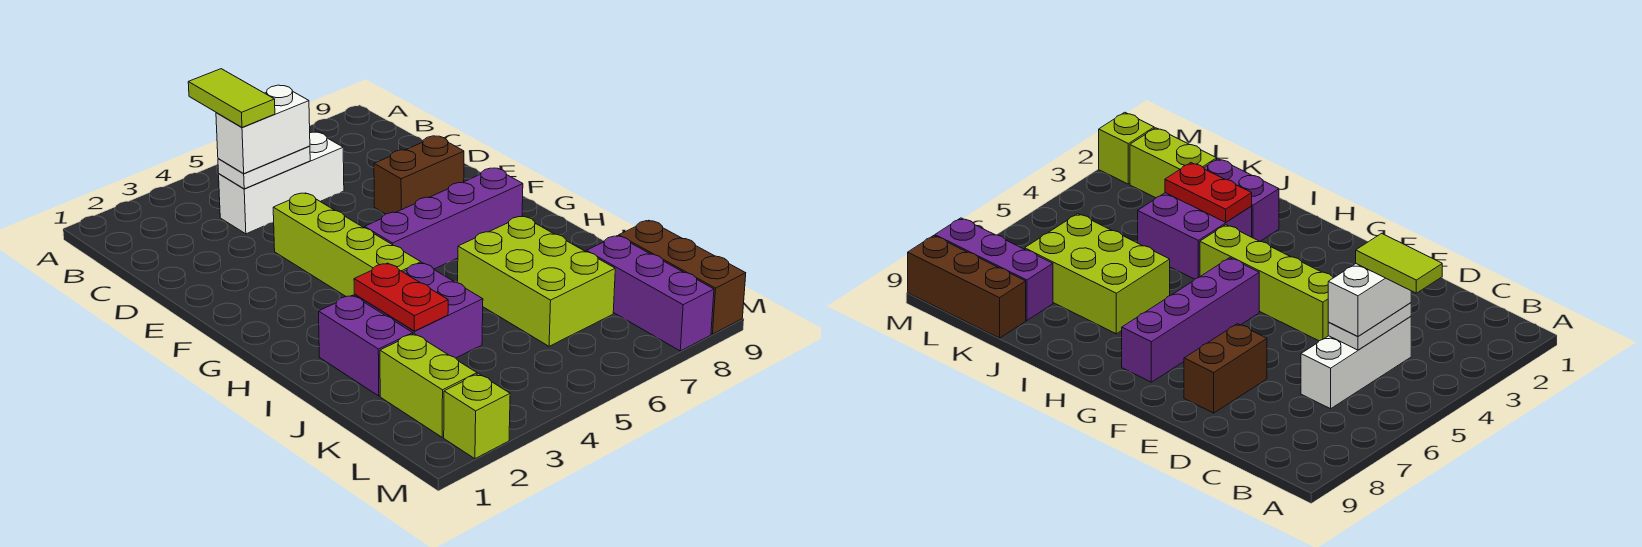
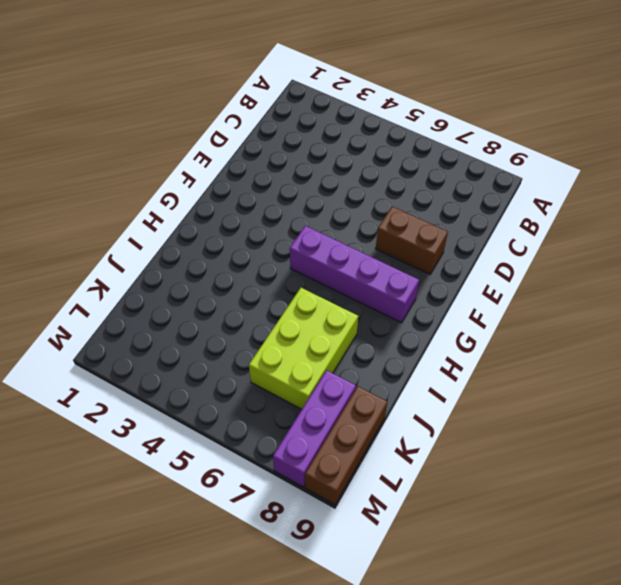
none -> white 1x3 brick [219,132,344,234]
none -> lime 1x4 brick [273,193,421,297]
none -> purple 1x2 brick [319,295,413,396]

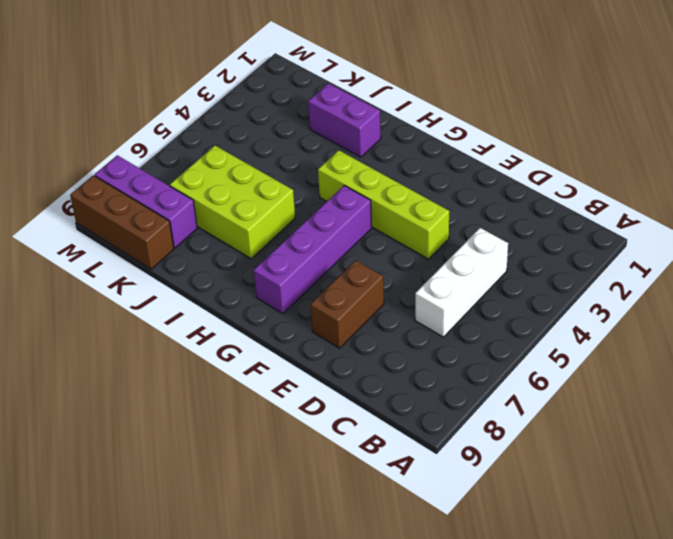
none -> purple 2x2 brick [354,263,483,358]
none -> lime 1x2 brick [380,334,477,437]
none -> lime 1x1 brick [444,374,510,459]

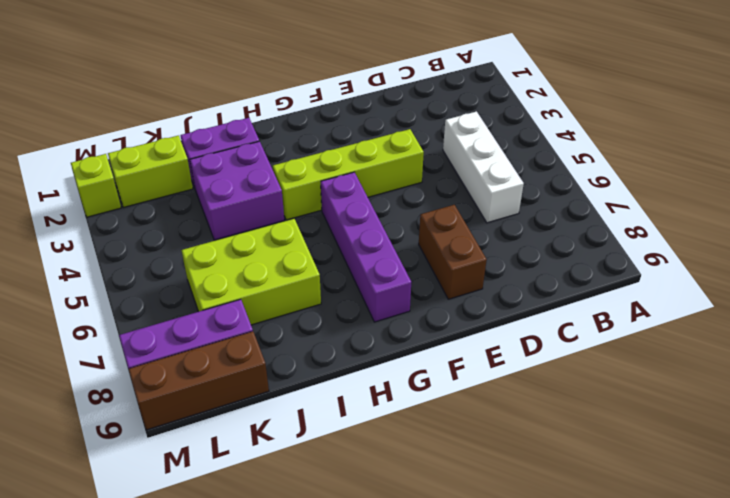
none -> white 1x2 plate [218,146,310,189]
none -> red 1x2 plate [354,263,448,331]
none -> white 1x2 brick [216,85,310,173]

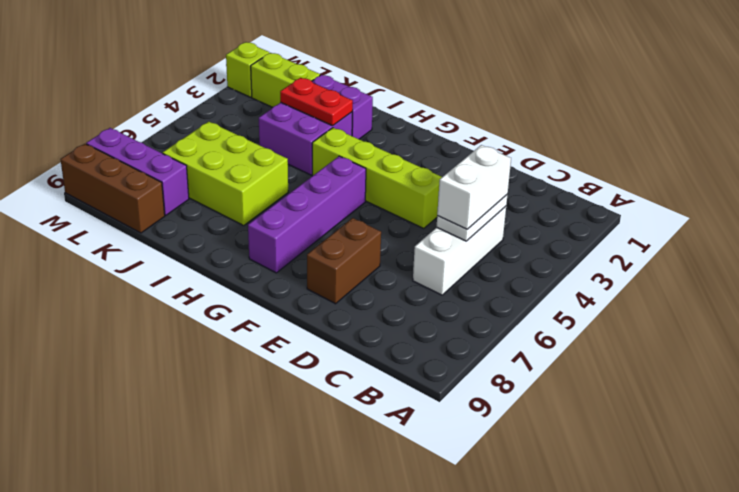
none -> lime 1x2 tile [188,69,275,127]

